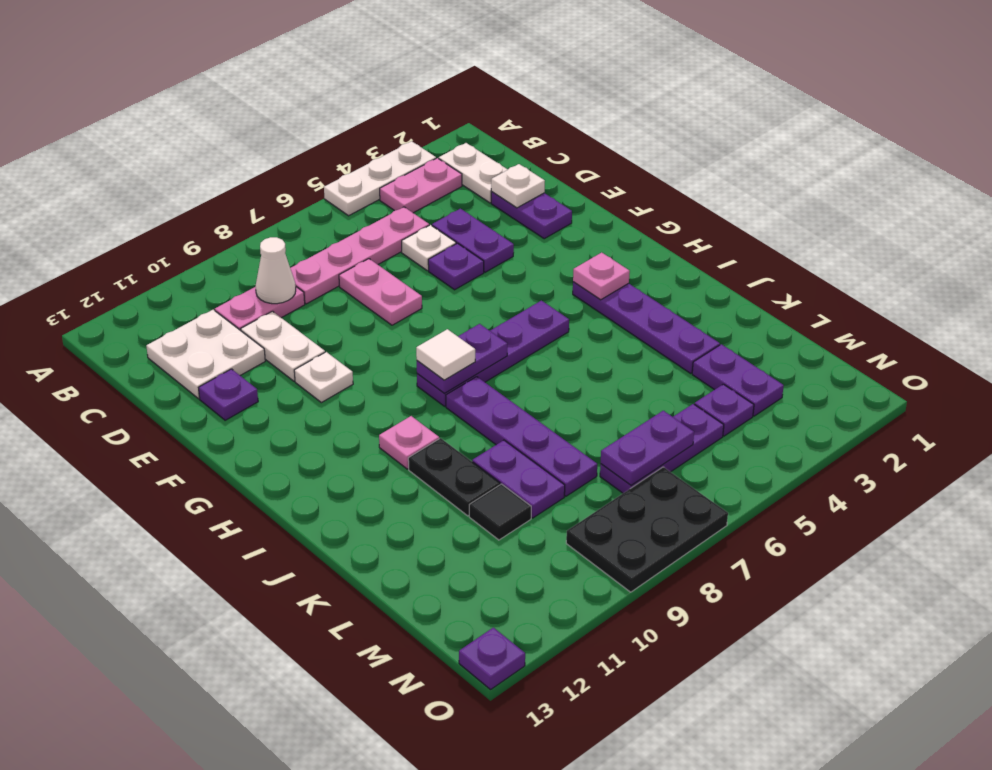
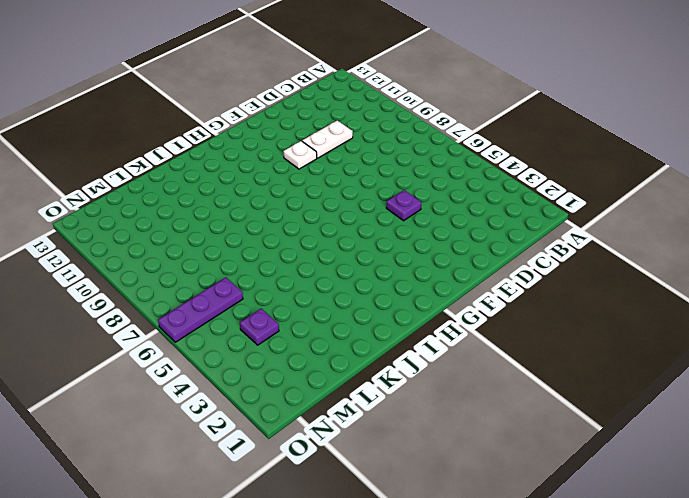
purple 1x3 plate [158,277,243,342] -> purple 1x3 plate turned to [600,404,724,493]
none -> white 1x3 plate [324,141,436,216]
none -> white 1x2 plate [439,143,508,203]
none -> pink 1x2 plate [380,158,462,213]
none -> pink 1x4 plate [290,207,429,304]

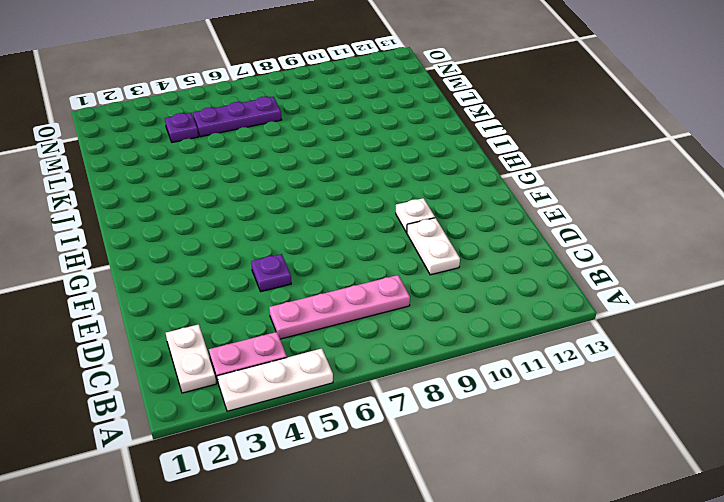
none -> pink 1x2 plate [215,287,305,331]
none -> white 2x2 plate [146,310,265,399]
none -> purple 1x2 plate [491,192,572,239]
none -> purple 1x2 plate [432,209,514,272]

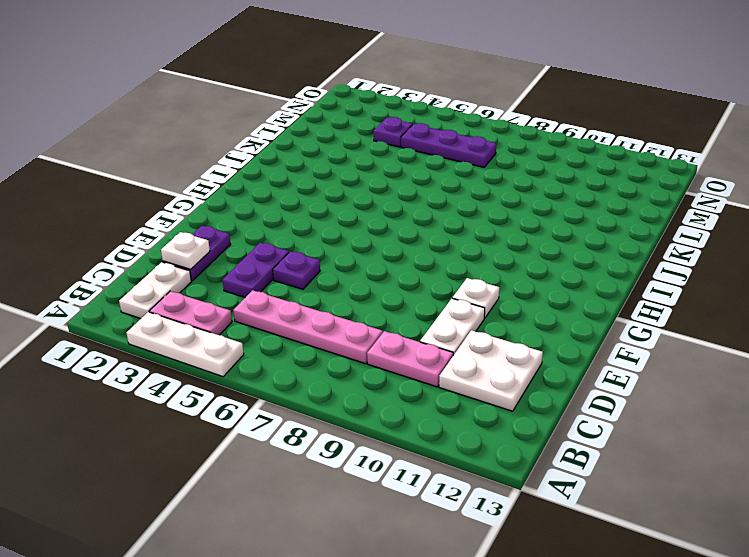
none -> white 1x1 plate [402,225,456,271]
none -> pink 1x2 plate [339,259,422,325]
none -> purple 1x1 plate [199,369,258,420]
none -> purple 1x4 plate [573,282,720,373]

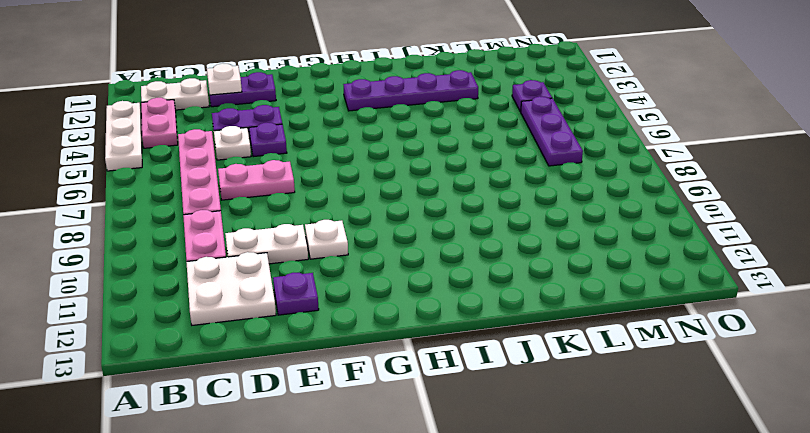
none -> purple 1x4 plate [417,301,569,406]
none -> purple 1x4 plate [446,377,597,496]
none -> pink 1x1 plate [379,416,439,469]
none -> black 1x2 plate [408,438,500,516]

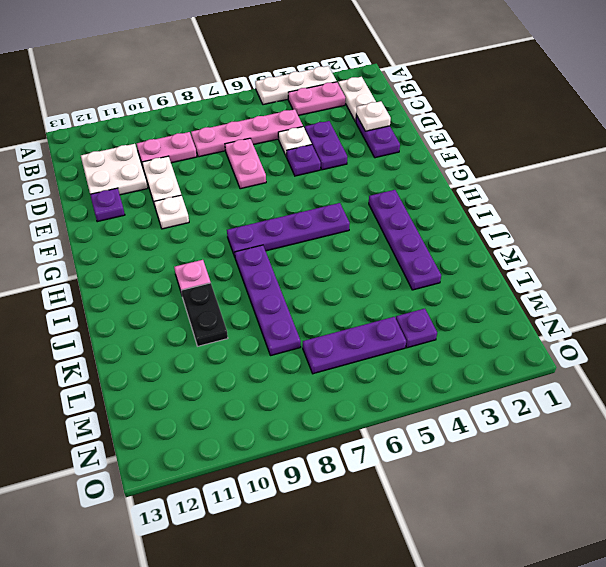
none -> purple 1x2 plate [472,440,565,518]
none -> purple 1x2 plate [692,344,784,416]
none -> black 1x1 tile [469,484,531,540]
none -> black 2x3 plate [566,467,728,592]

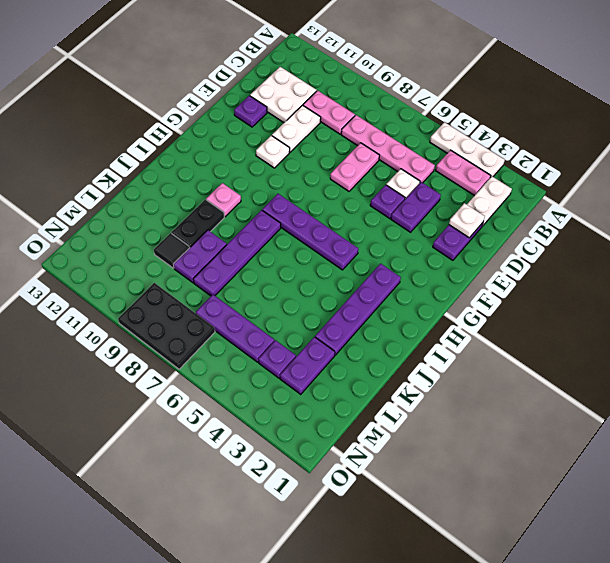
none -> purple 1x1 plate [459,628,525,690]
none -> white 1x1 cone [256,237,296,304]
none -> pink 1x1 plate [573,252,630,300]
none -> purple 1x2 plate [417,324,507,394]

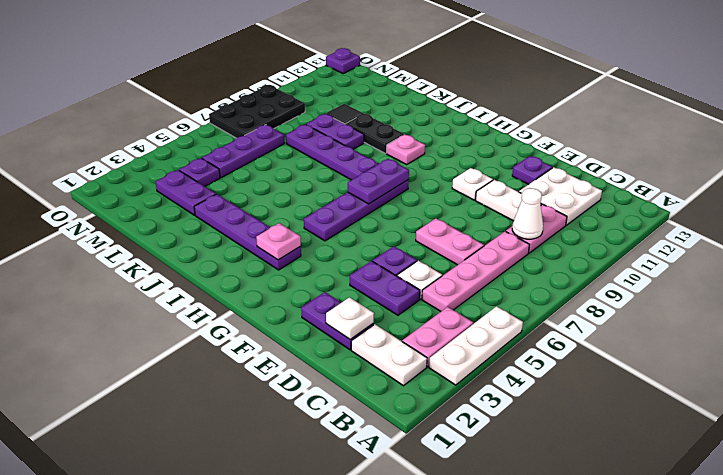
none -> purple 1x2 plate [601,411,694,485]
none -> white 1x1 tile [416,329,475,380]

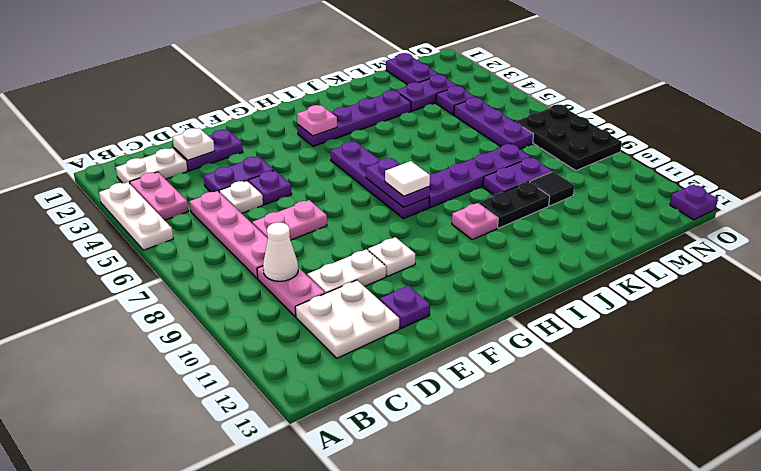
purple 1x2 plate [386,53,440,85] -> purple 1x2 plate moved to [601,411,694,485]

